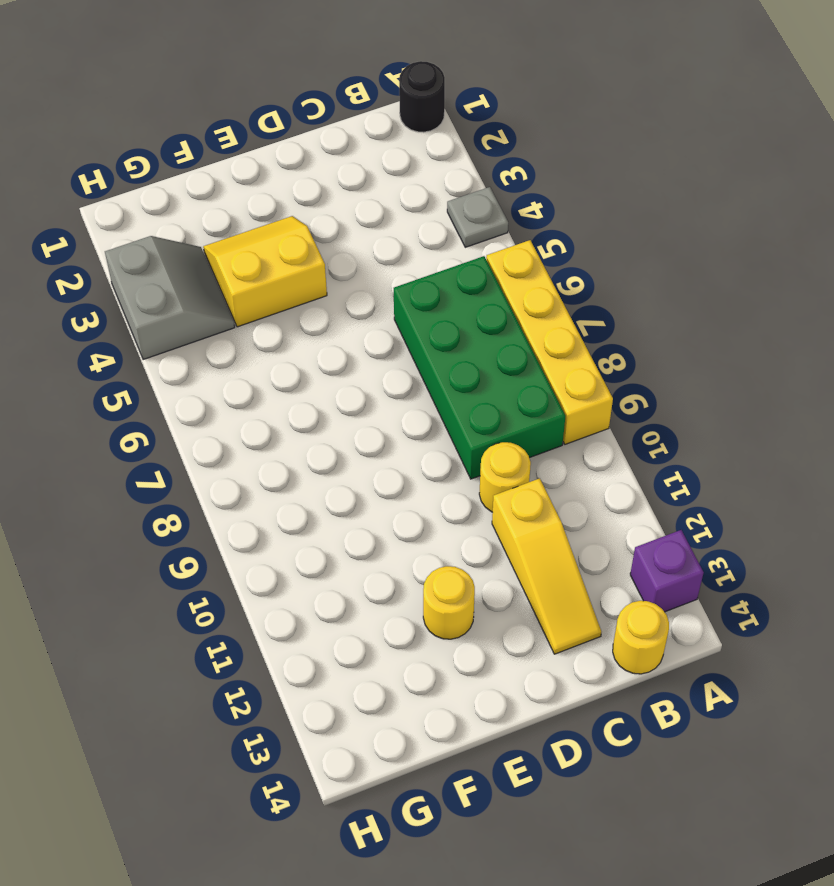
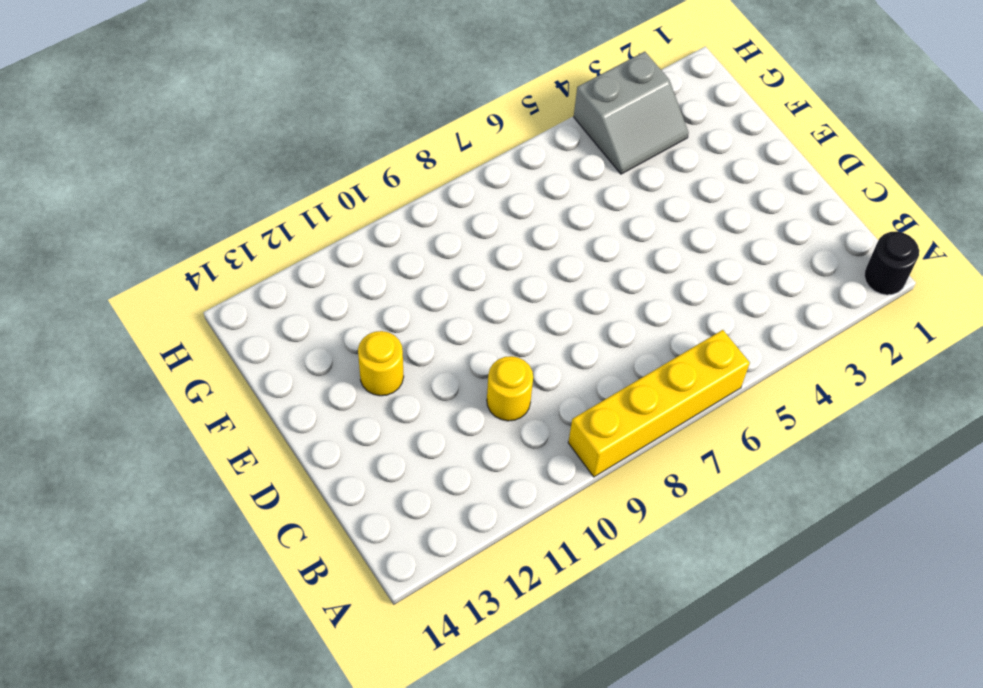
none -> grey 1x1 plate [447,187,508,247]
none -> purple 1x1 brick [630,530,704,612]

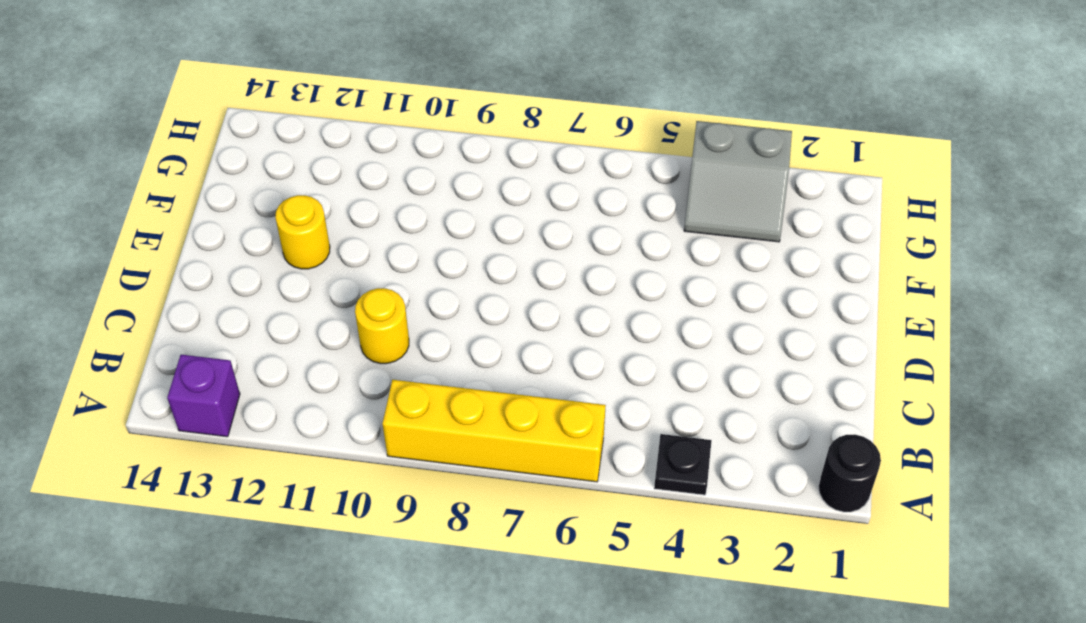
black 1x1 plate [654,434,712,495] -> grey 1x1 plate [447,187,508,247]
none -> green 2x4 brick [394,256,565,479]
none -> yellow 1x1 round brick [613,601,669,674]

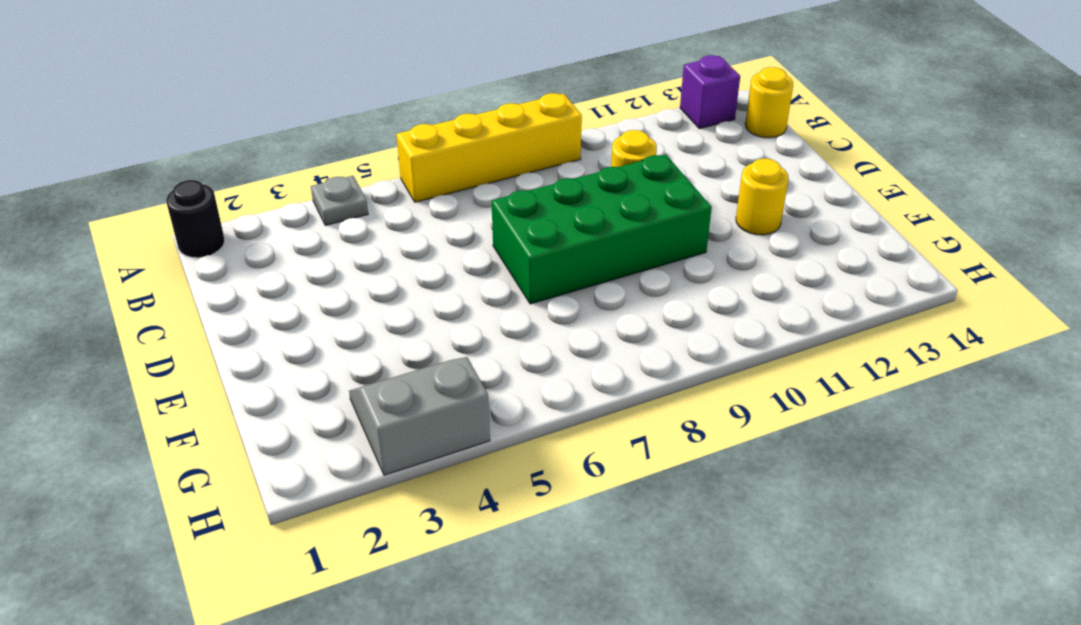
green 2x4 brick [492,155,712,304] -> green 2x4 brick moved to [394,256,565,479]
none -> yellow 1x3 slope [492,478,601,654]
none -> yellow 2x2 slope [203,216,327,327]

